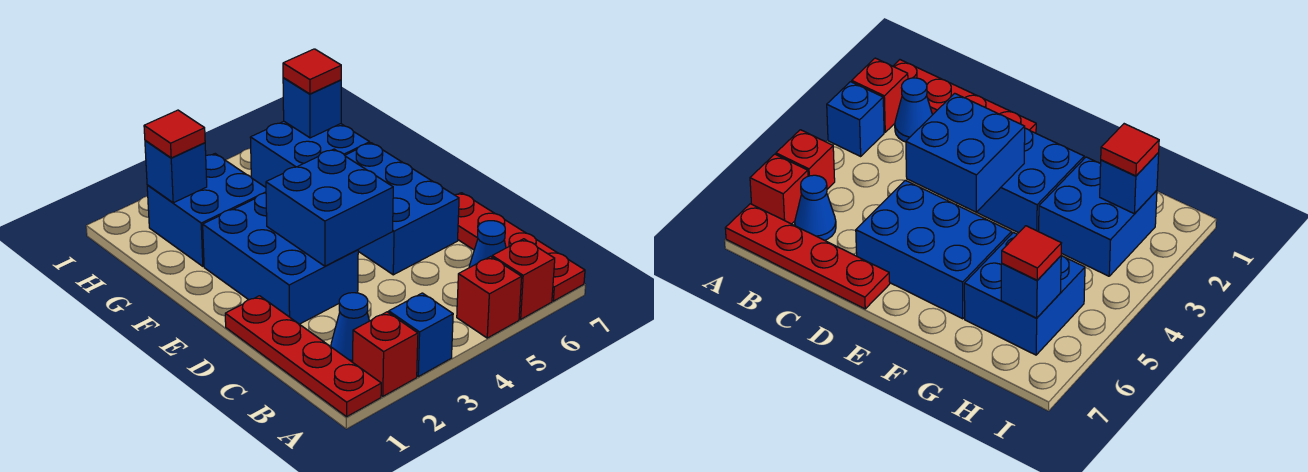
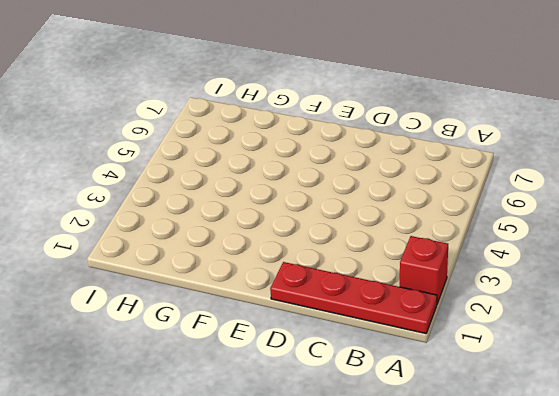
none -> blue 1x1 brick [389,293,453,377]
none -> red 1x1 brick [457,257,522,338]
none -> red 1x1 brick [492,239,555,319]

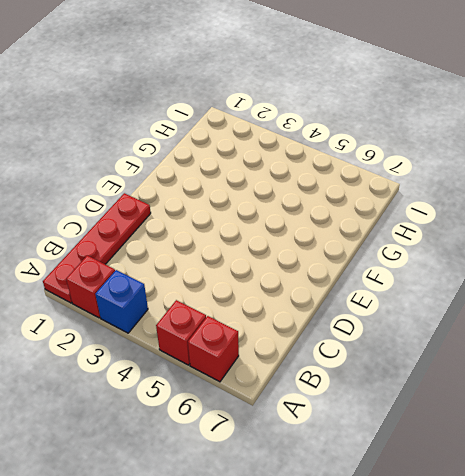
none -> red 1x4 plate [455,193,585,301]
none -> blue 1x1 cone [331,293,369,362]
none -> blue 1x1 cone [469,221,506,268]

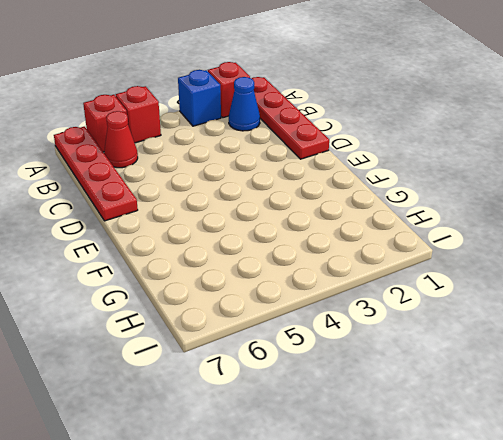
red 1x1 cone [104,111,138,168] -> blue 1x1 cone [469,221,506,268]
none -> blue 2x3 brick [203,193,358,324]
none -> blue 2x3 brick [345,143,459,275]
none -> blue 2x2 brick [147,154,266,266]

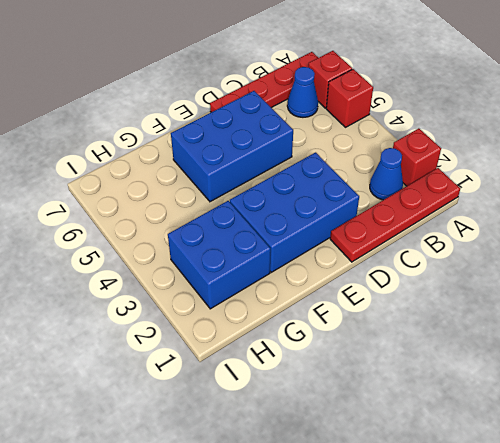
none -> blue 1x1 brick [389,293,453,377]
none -> blue 2x2 brick [250,122,370,187]
none -> blue 2x2 brick [266,149,393,266]

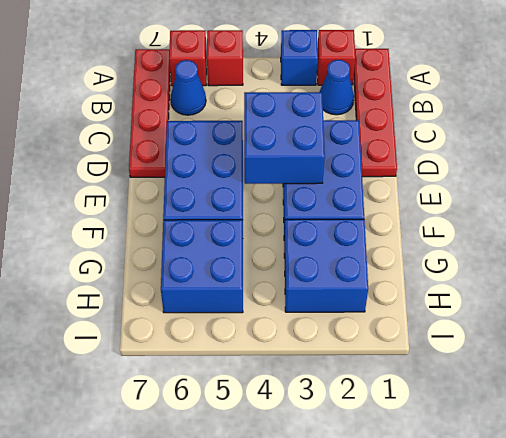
none -> blue 1x1 brick [145,140,207,203]
none -> blue 1x1 brick [283,78,341,138]
none -> red 1x1 tile [144,110,205,158]

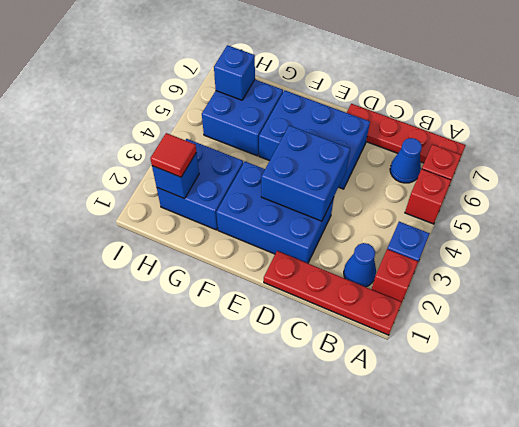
none -> red 1x1 tile [283,49,341,94]

